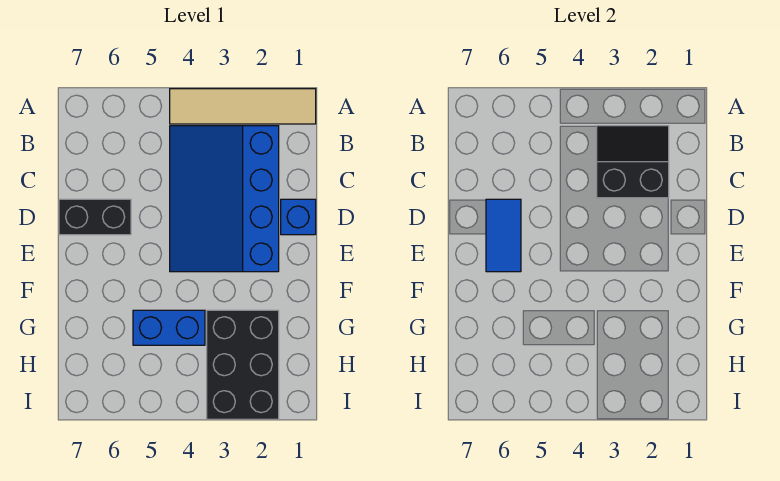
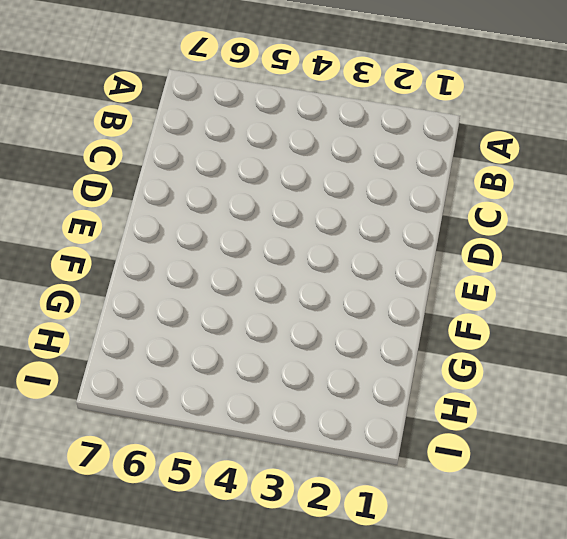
none -> tan 1x4 tile [170,89,316,124]
none -> blue 3x4 slope [170,126,279,272]

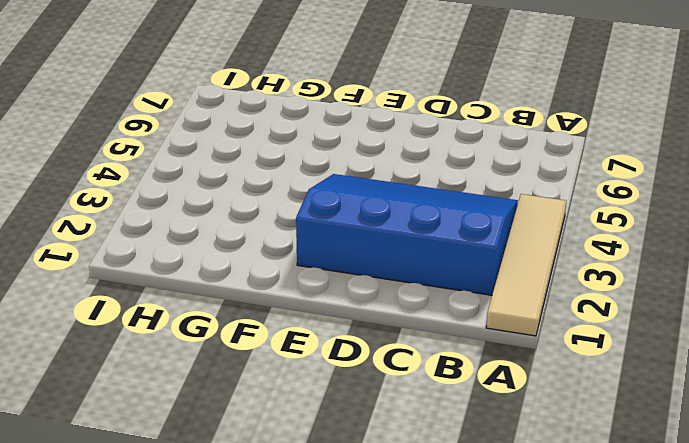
none -> blue 1x1 brick [281,199,316,235]
none -> black 1x2 brick [59,199,131,235]

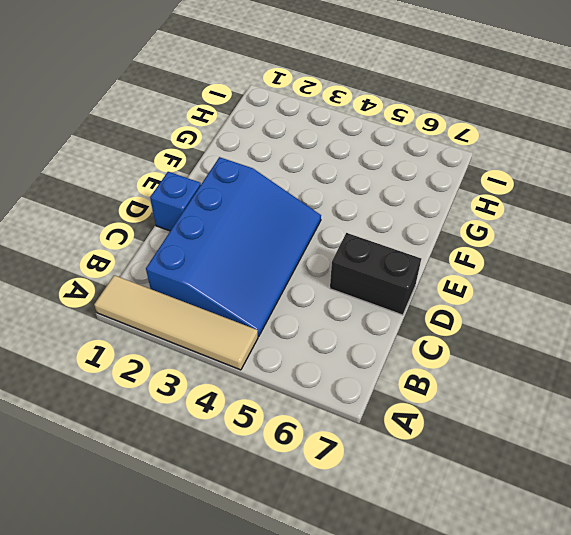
none -> black 2x3 brick [207,310,279,419]
none -> blue 1x2 brick [133,310,205,345]

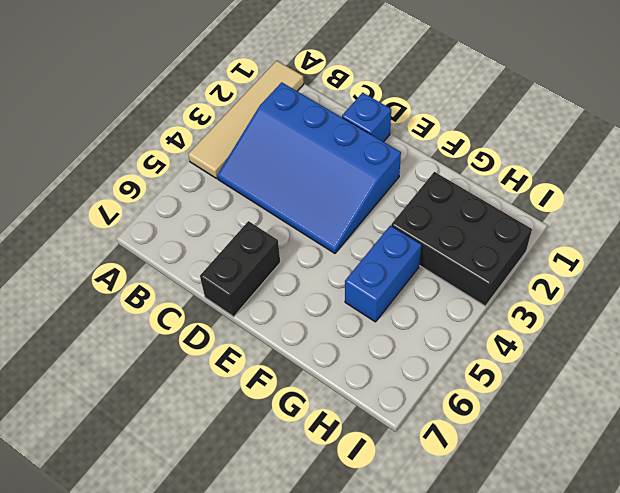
none -> black 2x2 slope [597,126,669,198]
none -> blue 1x2 tile [486,199,521,272]

